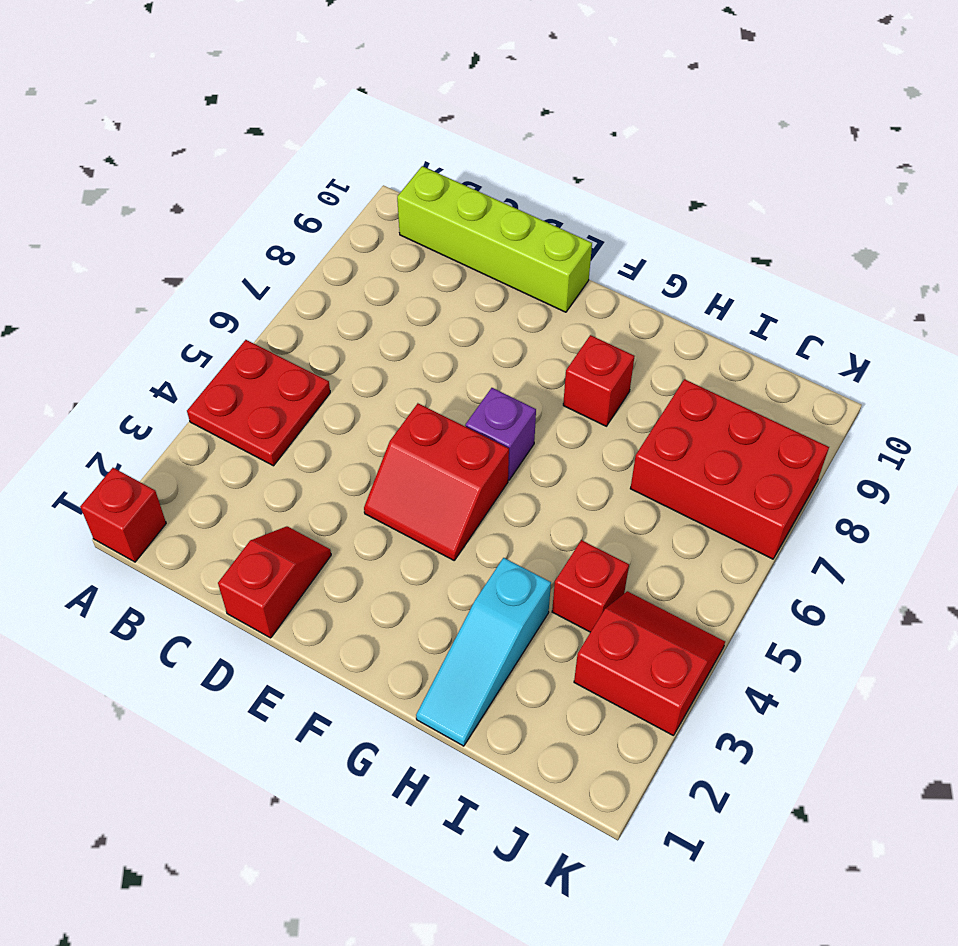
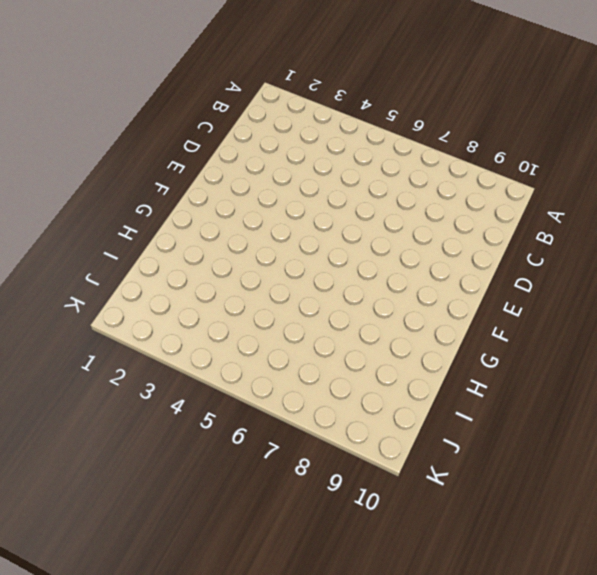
none -> red 1x1 brick [80,468,166,562]
none -> red 2x2 plate [187,340,330,466]

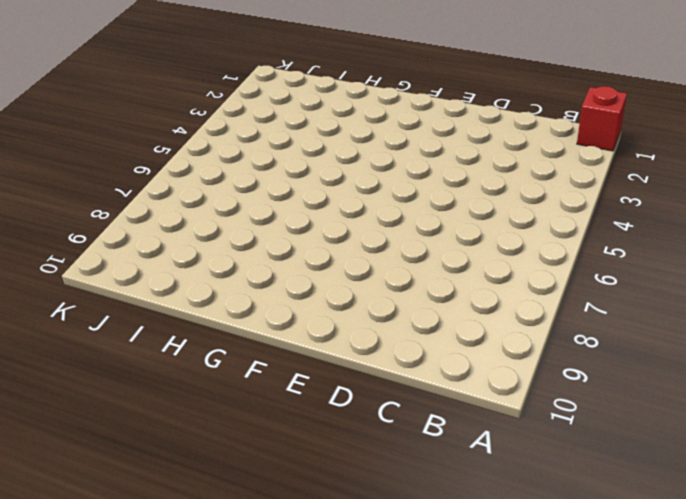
none -> red 2x2 plate [187,340,330,466]
none -> lime 1x4 brick [397,166,592,312]

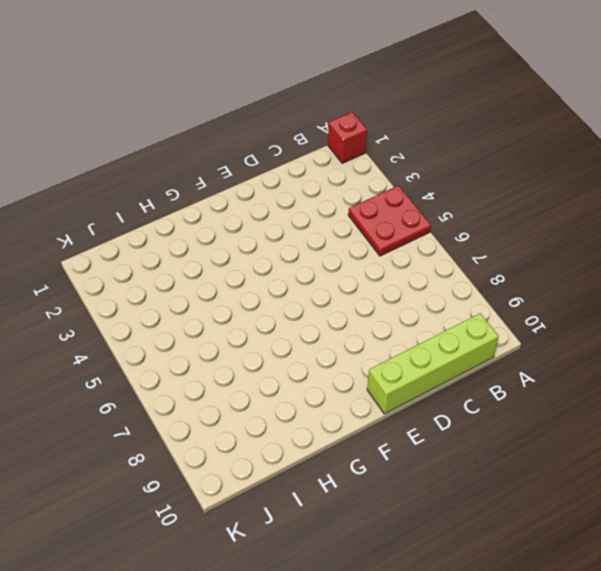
none -> red 1x2 slope [218,526,331,638]
none -> red 2x2 slope [364,403,509,560]

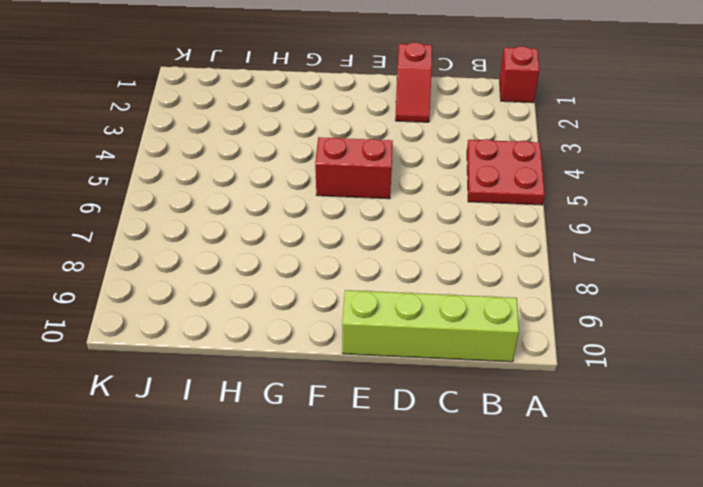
none -> purple 1x1 brick [465,388,536,480]
none -> red 1x1 brick [563,335,635,426]

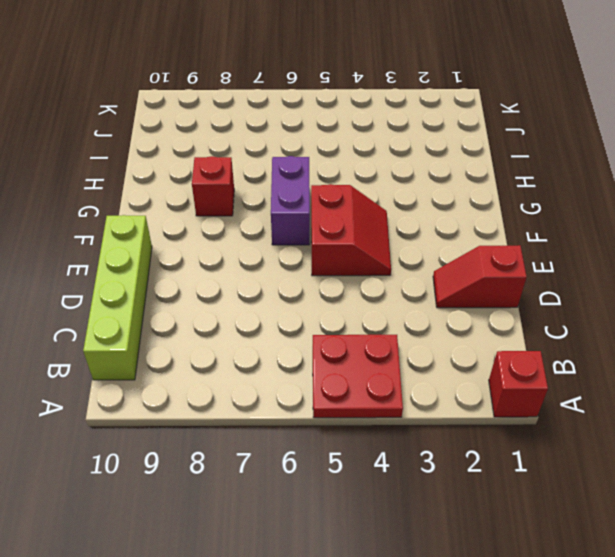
purple 1x2 brick [271,156,310,245] -> purple 1x1 brick [465,388,536,480]
none -> cyan 1x3 slope [416,558,551,746]
none -> red 1x1 brick [552,540,629,632]

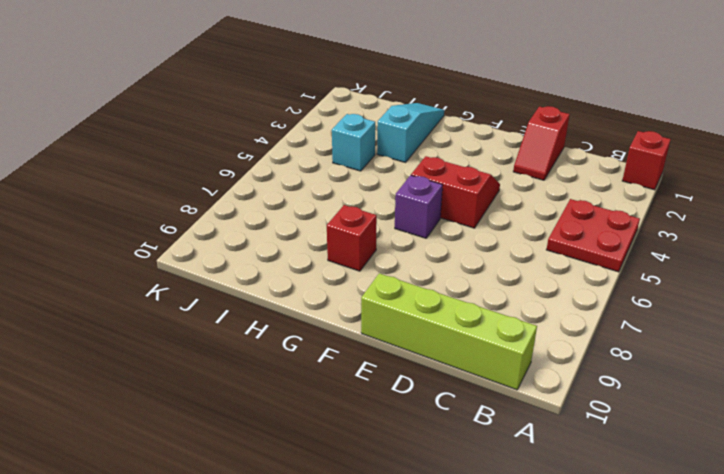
cyan 1x1 brick [332,114,375,171] -> red 1x1 brick [552,540,629,632]
none -> red 2x3 brick [630,379,829,559]
none -> red 2x2 slope [574,591,725,736]

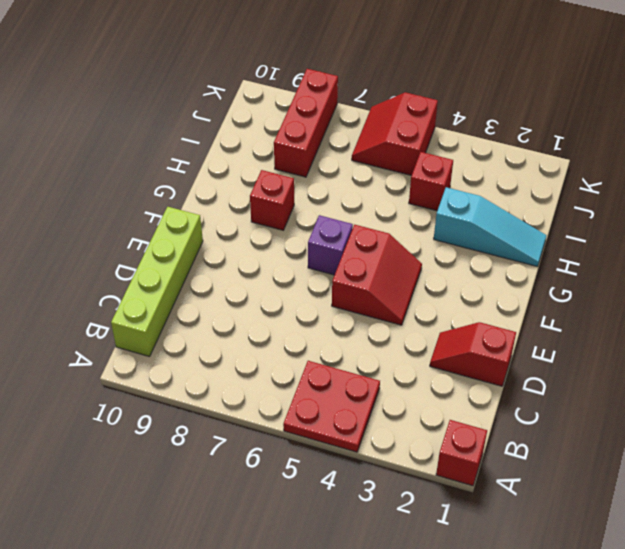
red 1x3 brick [274,69,338,177] -> red 2x3 brick [630,379,829,559]
red 2x2 slope [352,92,438,176] -> red 2x2 slope moved to [574,591,725,736]

